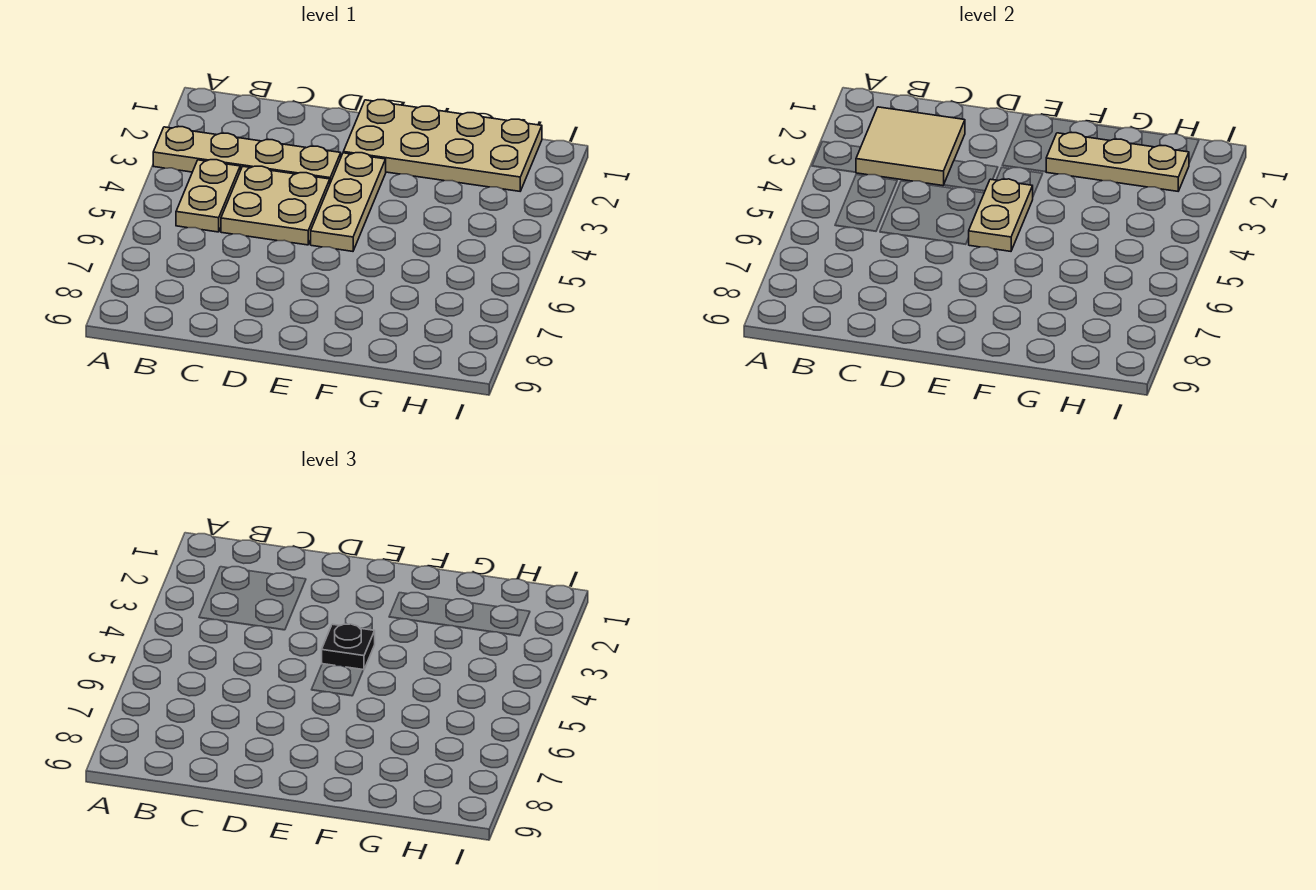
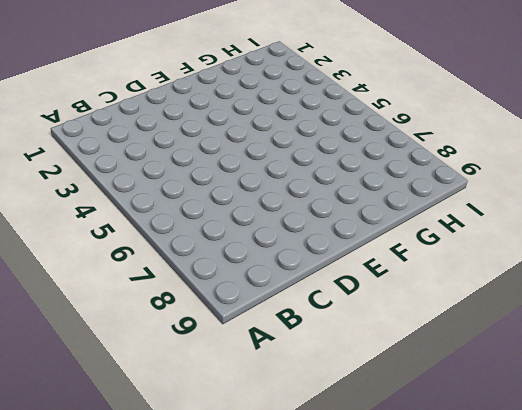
none -> tan 1x4 plate [153,127,341,182]
none -> tan 1x2 plate [176,160,240,232]

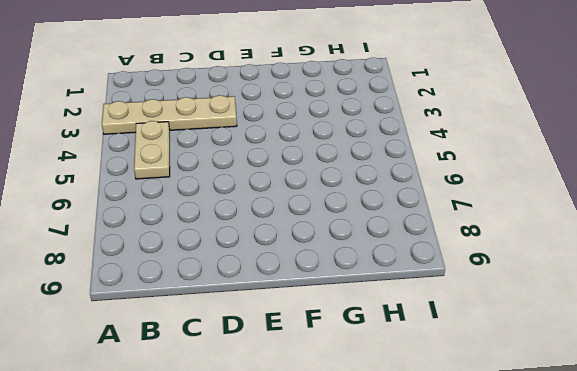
none -> tan 2x2 plate [221,166,330,245]
none -> tan 2x4 plate [343,100,542,191]

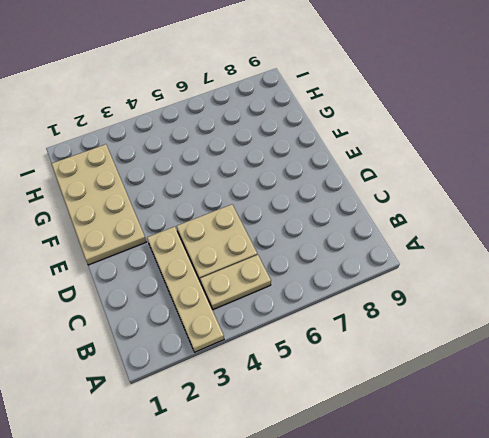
none -> tan 1x3 plate [311,153,386,251]
none -> tan 2x2 tile [856,107,965,186]

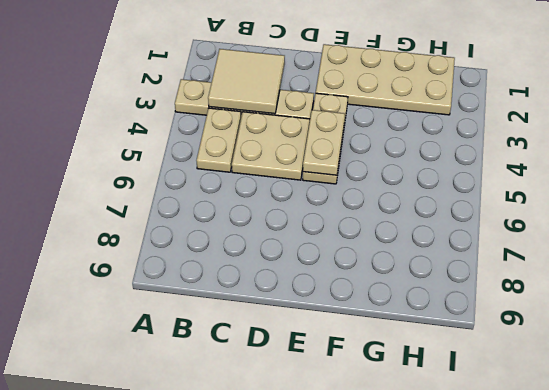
none -> tan 1x3 plate [1046,133,1189,191]
none -> black 1x1 plate [322,624,375,670]

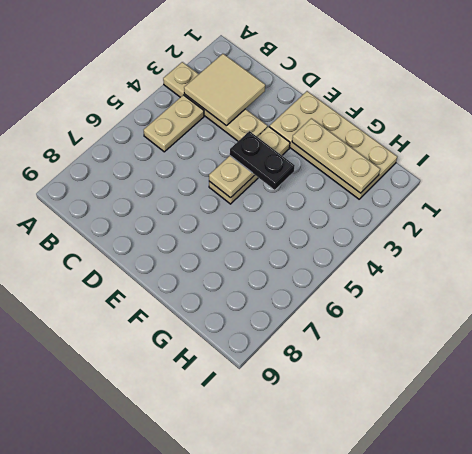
black 1x2 plate [230,131,295,190] -> black 1x1 plate [322,624,375,670]
none -> tan 2x2 plate [221,166,330,245]

